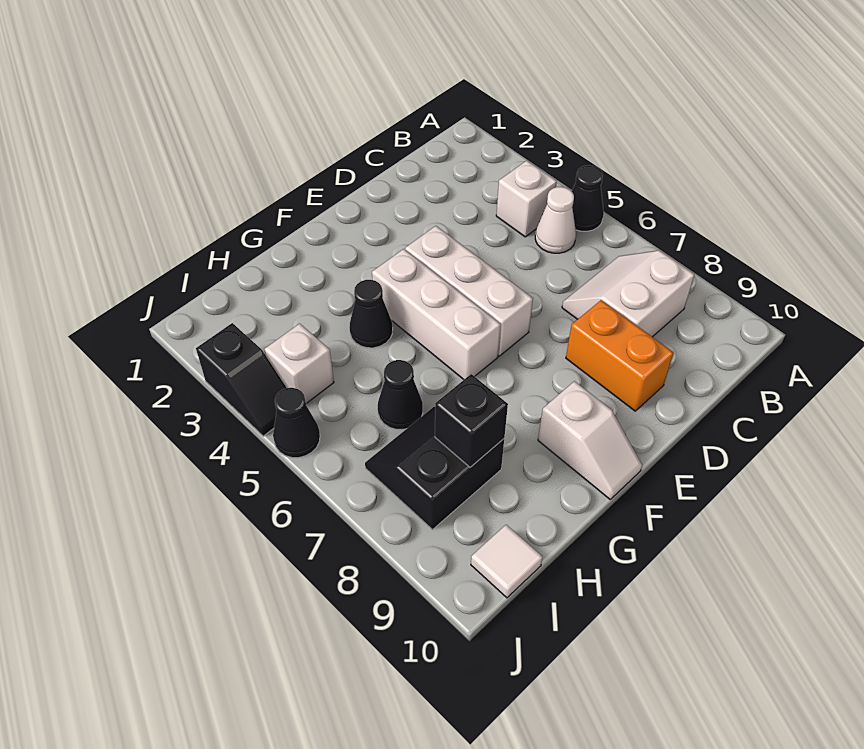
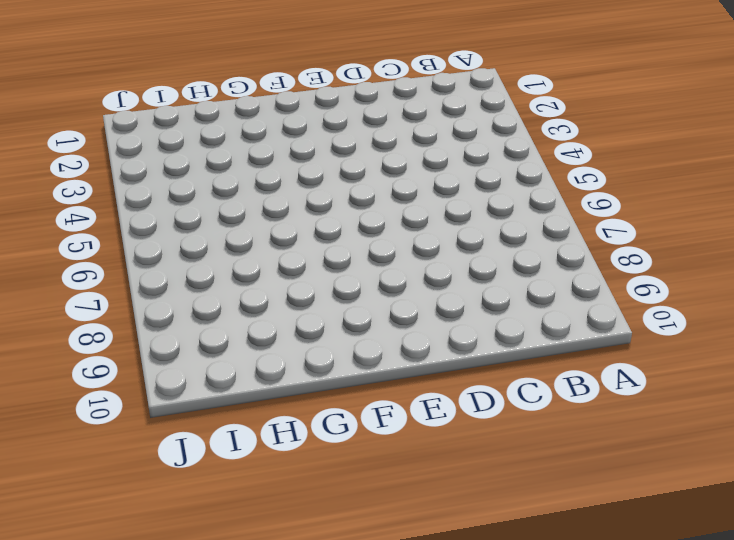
none -> black 1x1 cone [572,165,604,231]
none -> white 1x1 brick [496,161,557,237]
none -> white 1x1 cone [535,187,576,253]

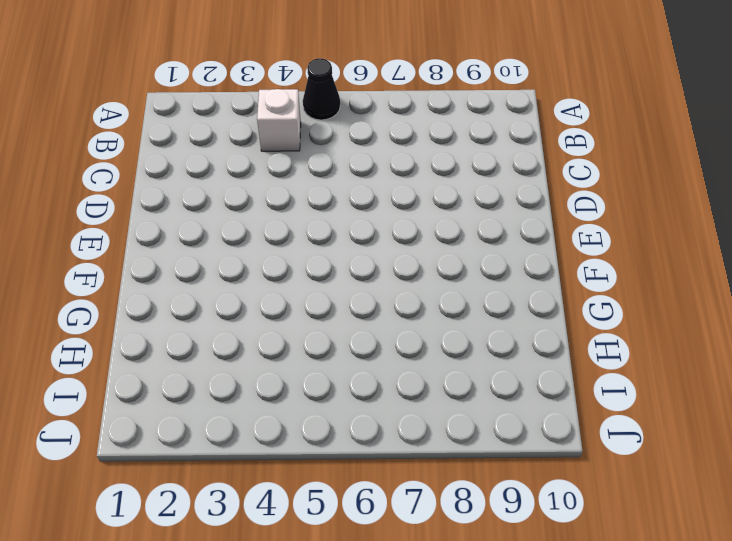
none -> white 1x1 cone [535,187,576,253]
none -> white 2x2 slope [562,250,694,337]
none -> orange 1x2 brick [566,300,674,411]

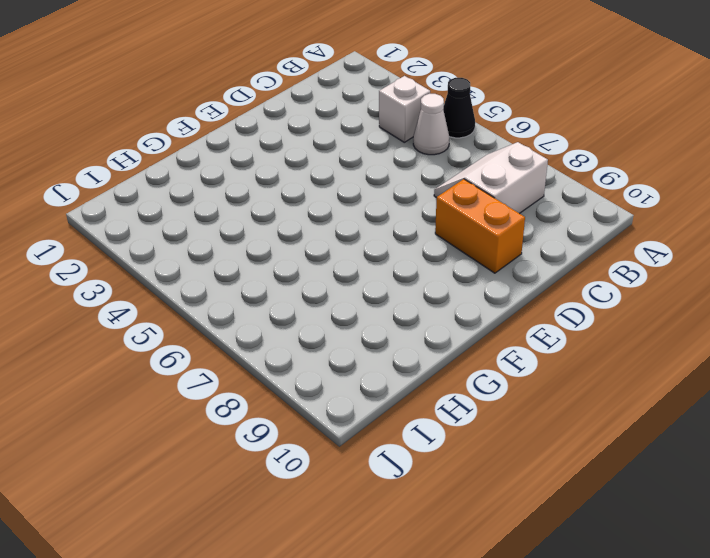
none -> white 1x3 brick [405,226,533,356]
none -> white 1x3 brick [372,249,501,379]
none -> white 1x2 slope [538,381,642,499]

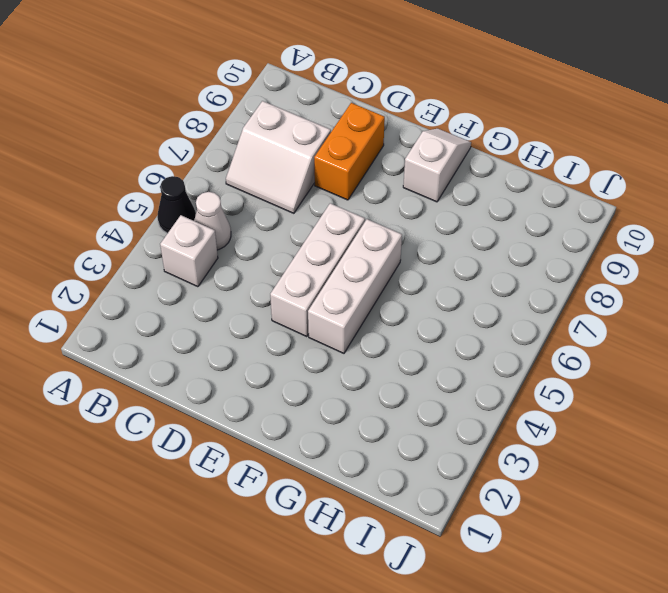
none -> black 1x1 cone [349,280,393,348]
none -> black 1x1 cone [378,360,423,429]
none -> black 2x2 slope [365,407,504,530]

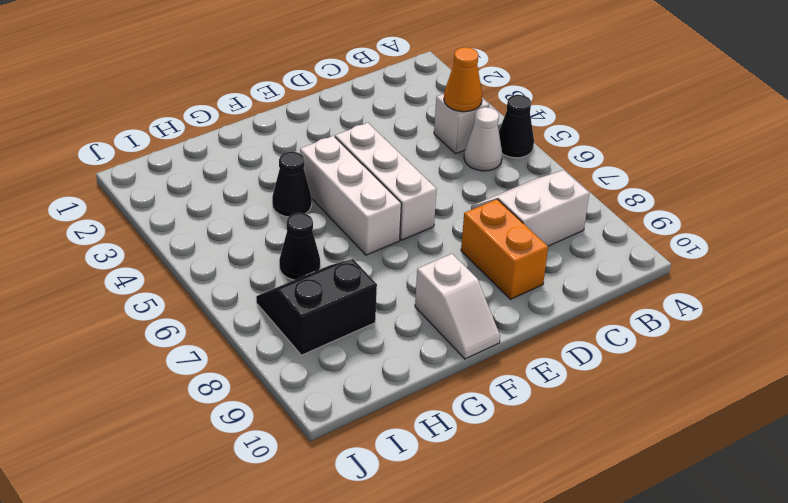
orange 1x1 cone [444,47,482,112] -> none
none -> white 1x1 brick [264,324,334,404]
none -> white 1x1 tile [471,525,543,598]
none -> black 1x2 slope [196,323,287,436]

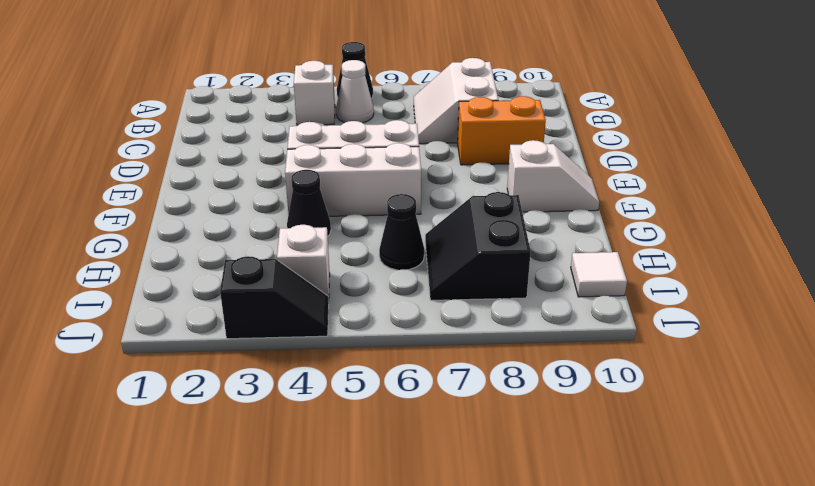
none -> black 1x1 cone [273,388,320,458]
none -> black 1x1 brick [435,374,508,467]

